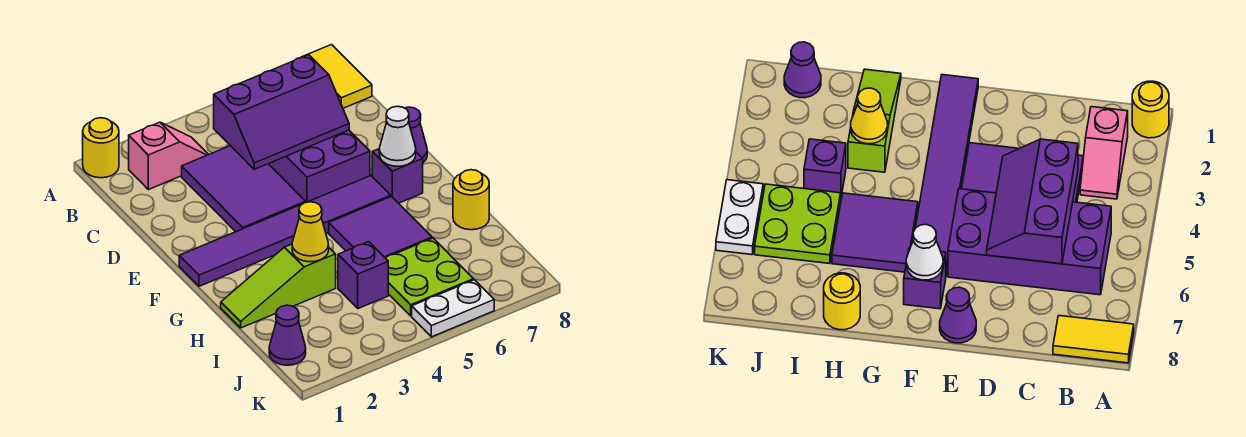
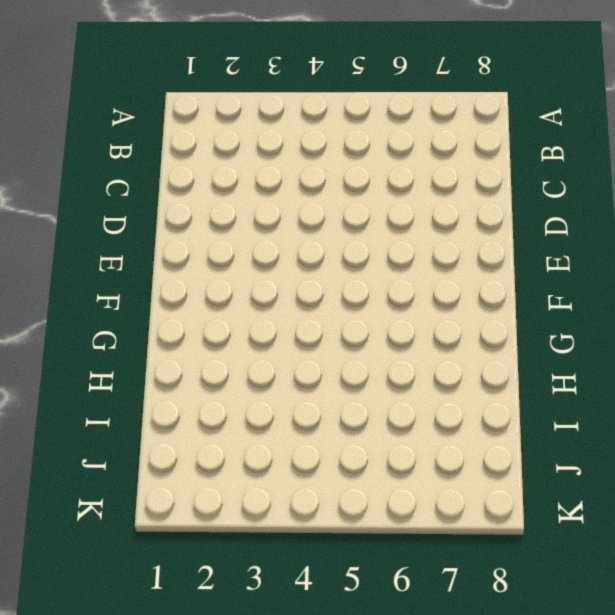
none -> yellow 1x1 round brick [83,118,119,178]
none -> yellow 1x2 tile [301,45,372,108]
none -> pink 1x2 slope [129,122,209,190]

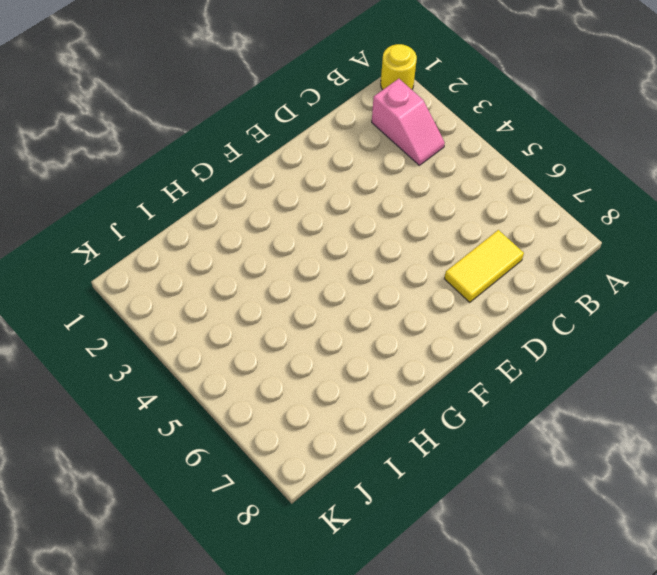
yellow 1x2 tile [444,230,524,303] -> yellow 1x2 tile moved to [301,45,372,108]
none -> purple 2x4 brick [269,130,370,202]
none -> purple 2x3 tile [182,146,306,232]
none -> purple 1x1 cone [405,107,427,163]

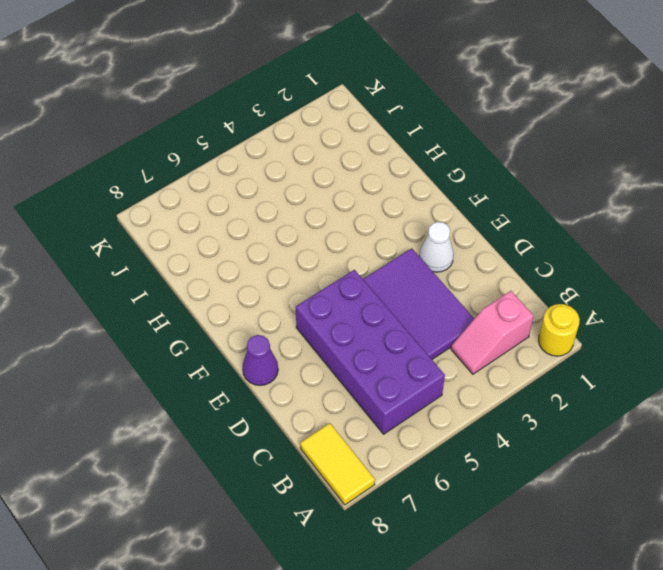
white 1x1 cone [419,222,454,272] -> white 1x1 cone moved to [379,106,416,166]
none -> purple 1x6 tile [179,176,391,286]
none -> purple 1x1 brick [372,149,423,203]
none -> purple 2x2 tile [329,197,432,258]

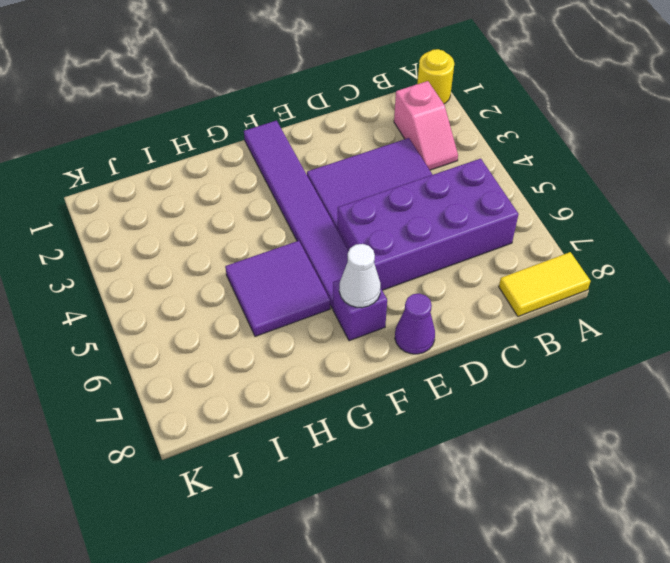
none -> lime 1x3 slope [221,244,336,328]
none -> yellow 1x1 round brick [453,170,489,230]
none -> purple 1x1 brick [338,242,388,308]

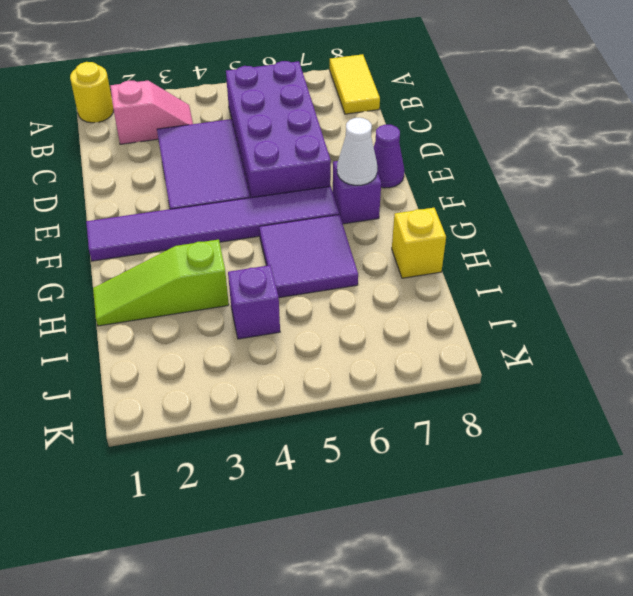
yellow 1x1 brick [392,208,446,278] -> yellow 1x1 round brick [453,170,489,230]
none -> lime 2x2 plate [386,238,474,316]
none -> purple 1x1 cone [269,305,306,365]
none -> white 1x2 plate [412,280,494,337]

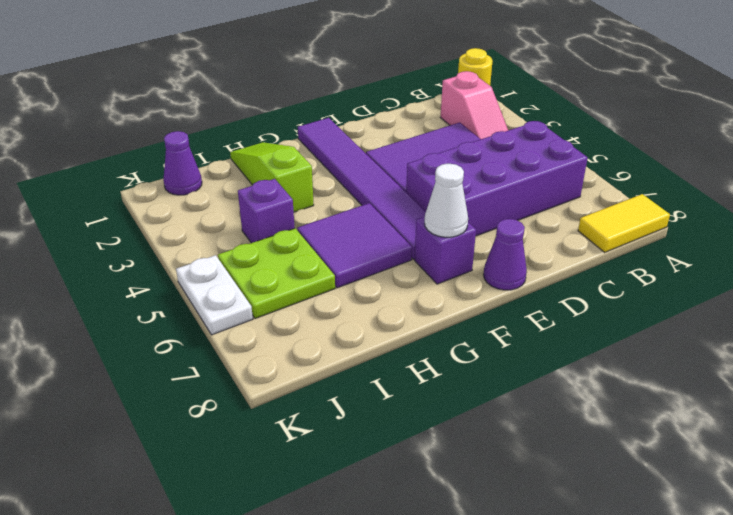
none -> yellow 1x1 round brick [453,170,489,230]
none -> purple 2x3 slope [214,55,349,169]
none -> yellow 1x1 cone [292,202,329,262]

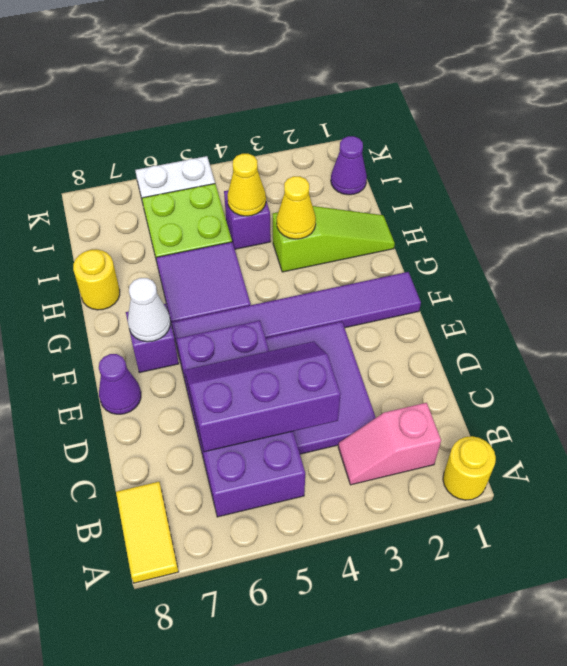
yellow 1x1 cone [227,154,266,216] -> none

